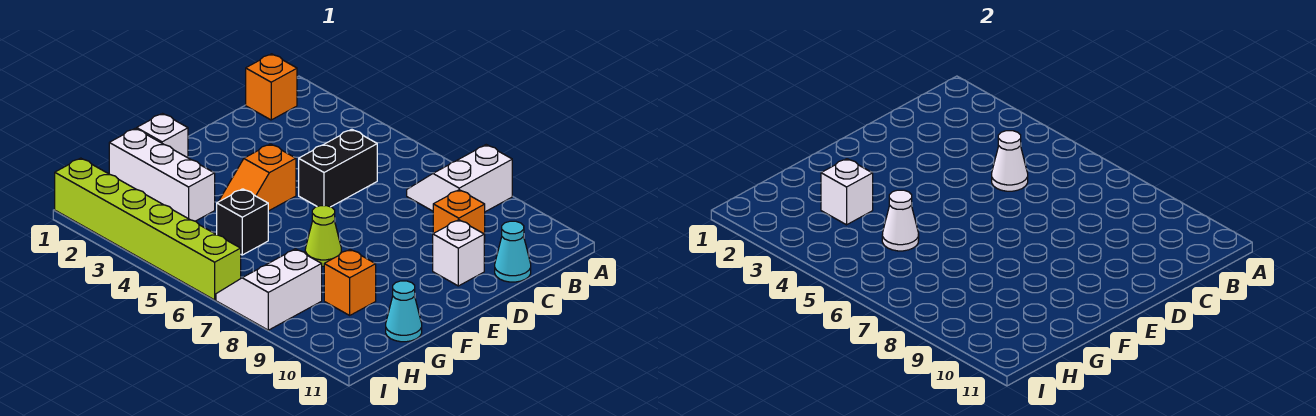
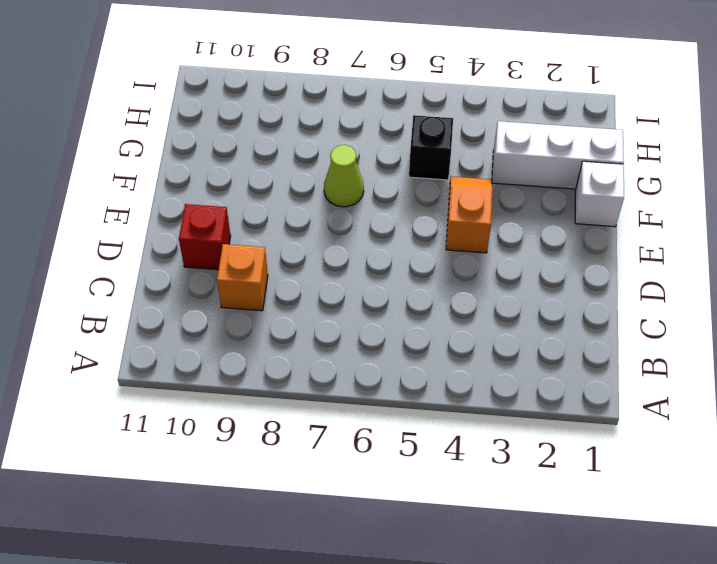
red 1x1 brick [179,204,231,270] -> white 1x1 brick [433,220,484,286]
none -> white 2x2 slope [407,145,512,212]
none -> orange 1x1 brick [246,54,297,120]
none -> black 1x2 brick [299,129,377,207]

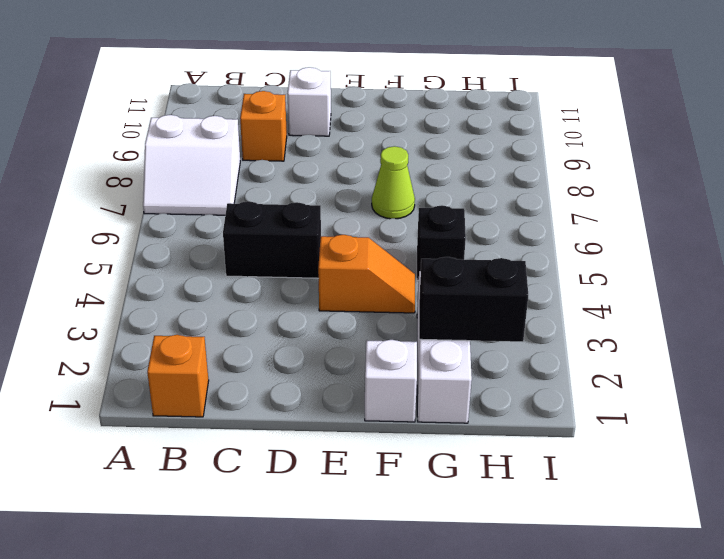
black 1x2 brick [419,257,528,342] -> none
none -> cyan 1x1 cone [495,221,531,282]
none -> orange 1x1 brick [324,250,376,315]
none -> cyan 1x1 cone [386,281,422,342]

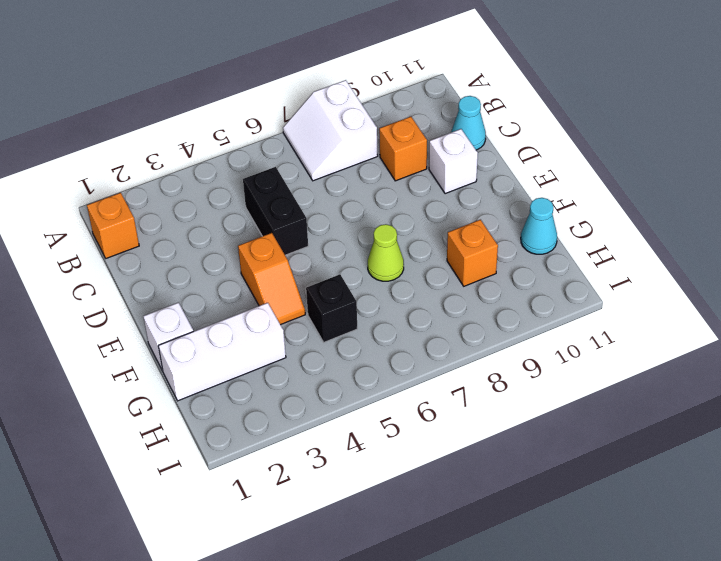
none -> white 2x2 slope [216,249,322,330]
none -> lime 1x6 brick [55,158,241,300]
none -> white 1x1 cone [992,131,1028,191]

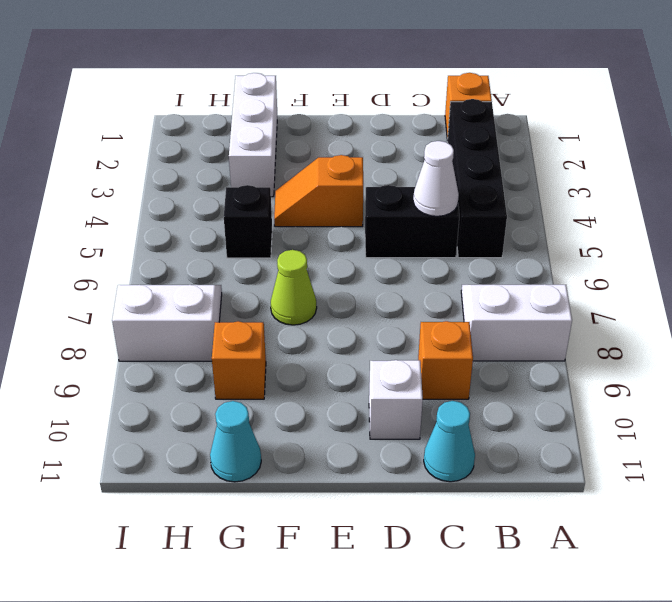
black 1x4 brick [448,99,507,258] -> none
none -> white 1x1 brick [137,114,188,158]
none -> lime 1x6 brick [55,158,241,300]
none -> white 1x1 brick [821,159,873,225]

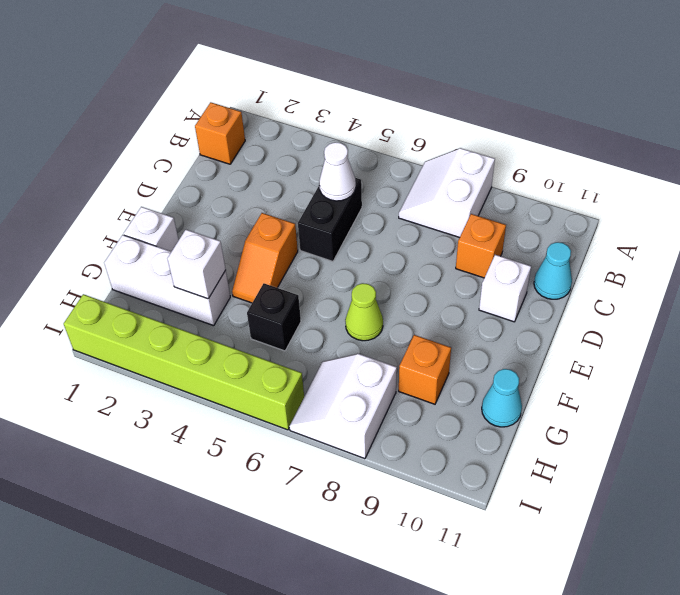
none -> white 1x1 cone [882,190,919,251]

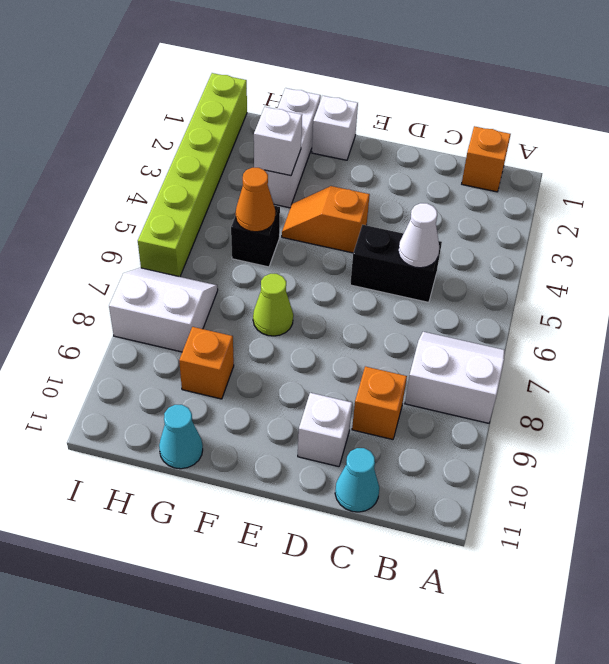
orange 1x1 cone [236,168,275,232] -> white 1x1 cone [882,190,919,251]

